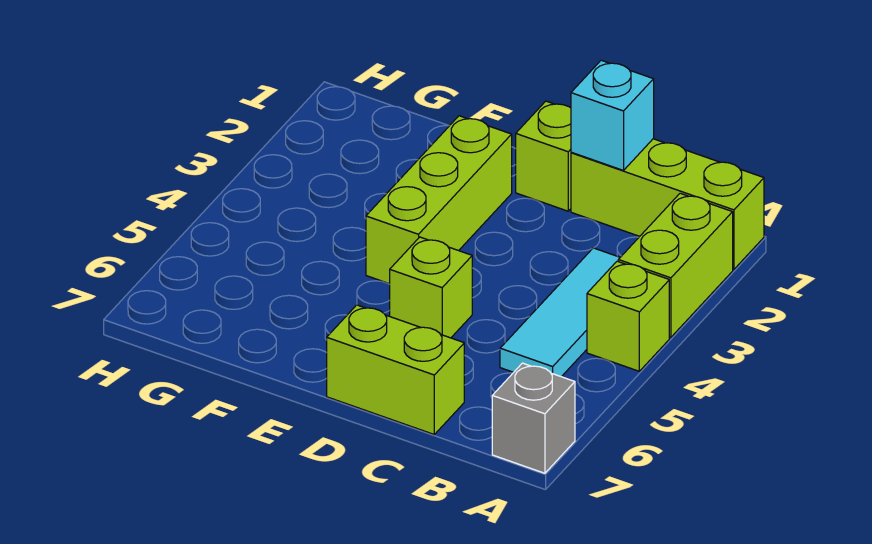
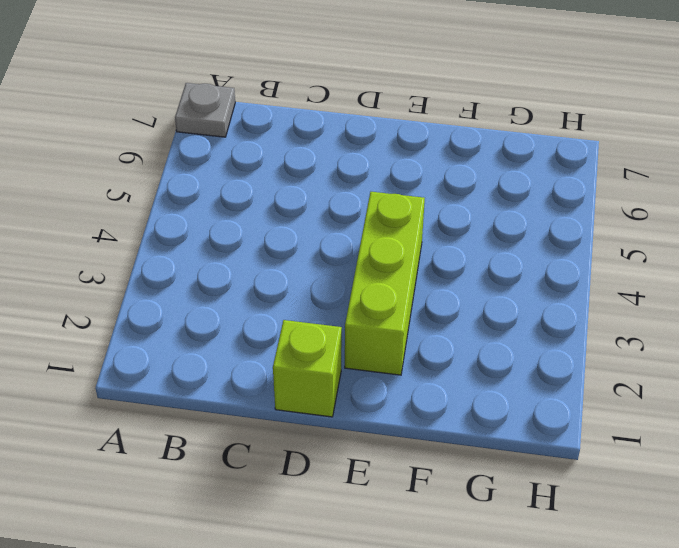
grey 1x1 plate [175,83,235,137] -> grey 1x1 brick [492,363,575,473]
none -> lime 1x3 brick [571,139,764,269]
none -> lime 1x2 brick [618,193,733,337]

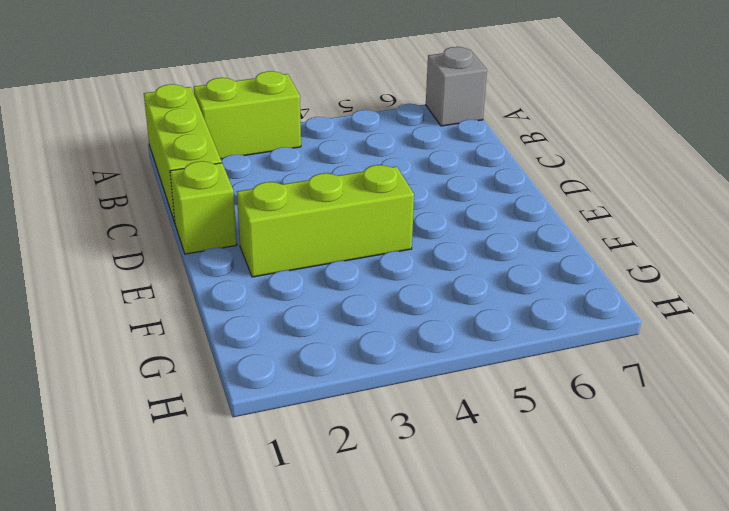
none -> lime 1x1 brick [587,261,669,371]
none -> cyan 1x3 tile [500,248,620,377]

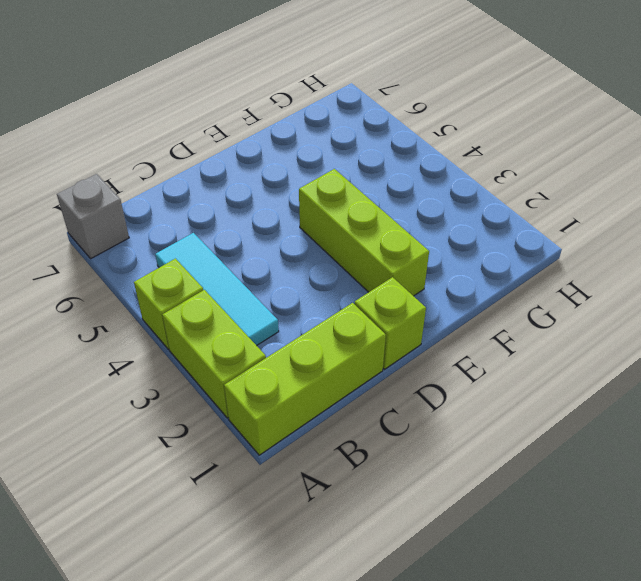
none -> lime 1x2 brick [327,305,464,434]
none -> lime 1x1 brick [390,237,472,338]

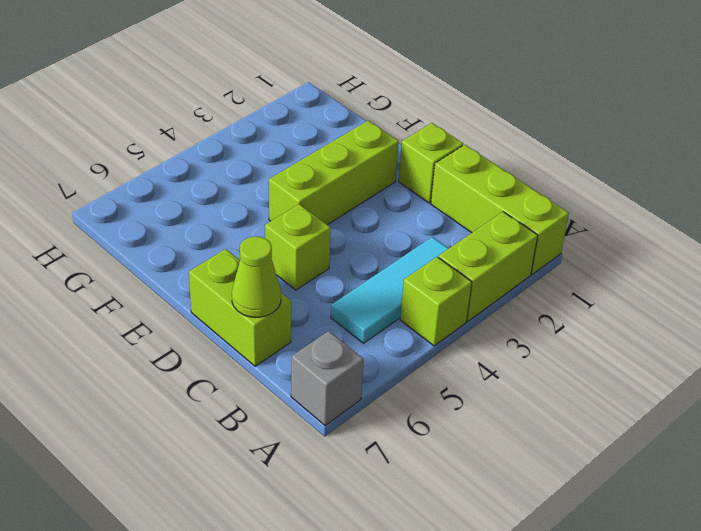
lime 1x1 cone [232,236,281,317] -> none
none -> cyan 1x1 brick [571,60,654,170]

